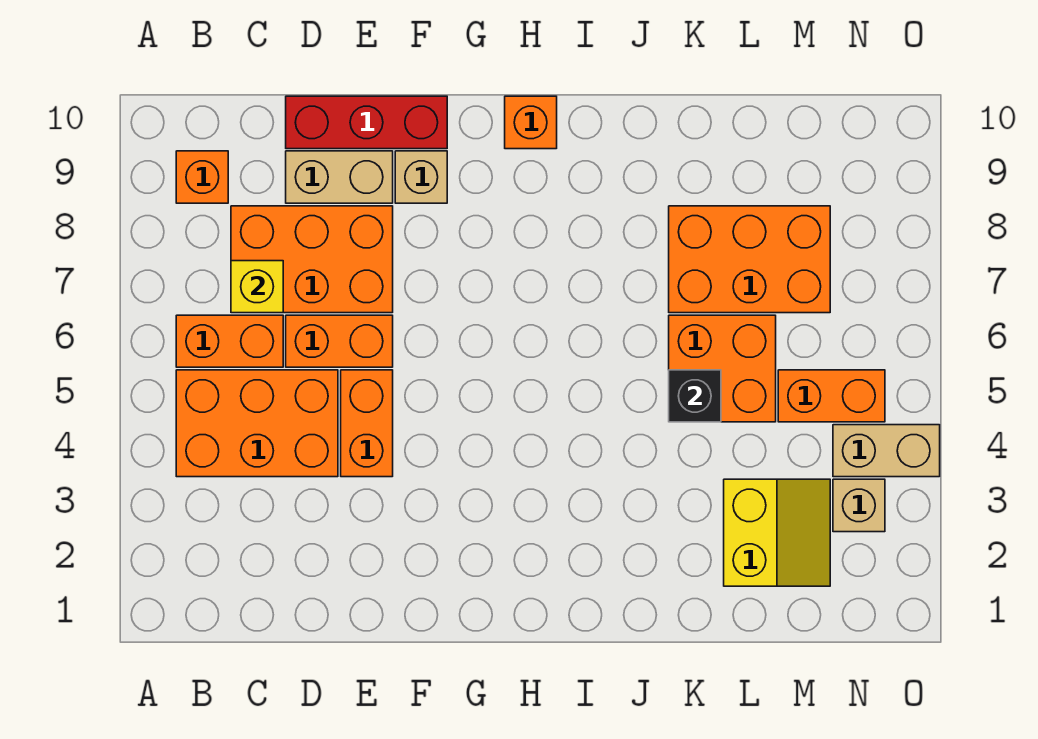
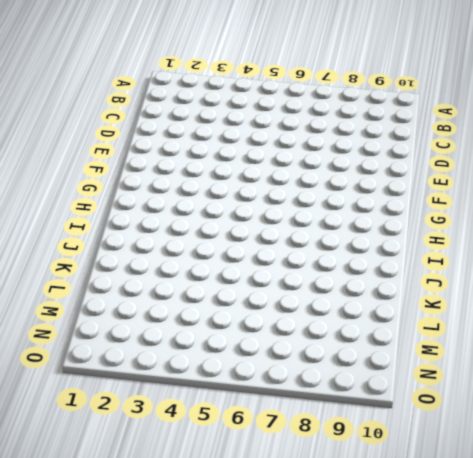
none -> orange 2x3 brick [176,370,338,477]
none -> orange 1x2 brick [176,315,283,367]
none -> orange 1x1 brick [176,151,228,203]

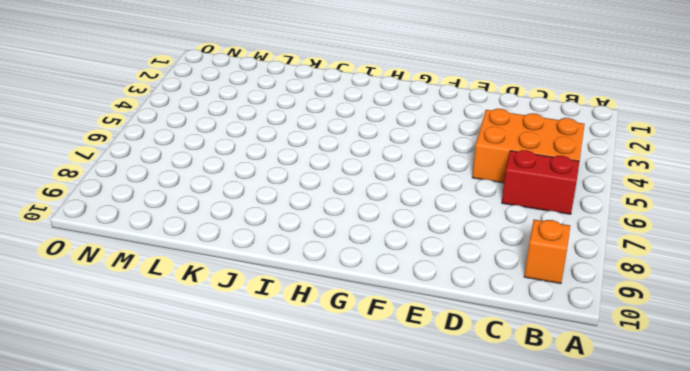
red 1x2 brick [502,150,579,214] -> orange 1x2 brick [176,315,283,367]
none -> orange 2x3 brick [231,206,393,313]
none -> orange 1x2 brick [286,315,393,367]
none -> tan 1x2 brick [286,151,393,203]

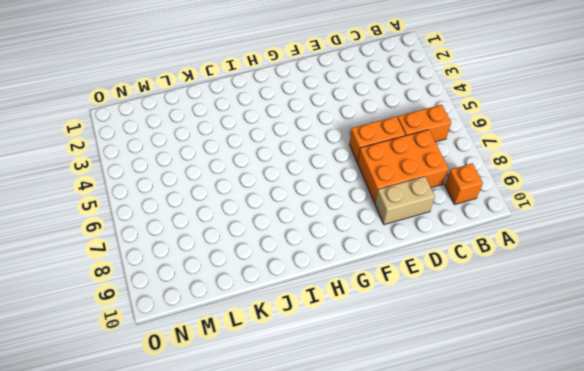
none -> orange 2x3 brick [176,370,338,477]
none -> red 1x3 brick [286,96,447,149]
none -> orange 1x2 brick [341,370,393,477]

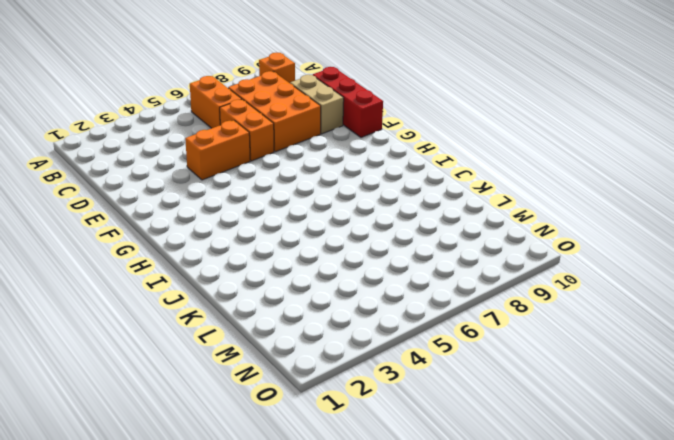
none -> orange 2x3 brick [176,370,338,477]
none -> tan 1x1 brick [395,151,447,203]
none -> orange 1x1 brick [505,96,557,149]

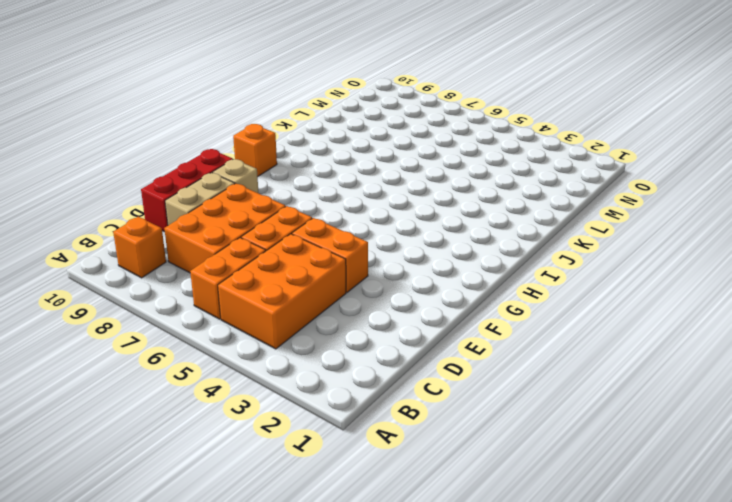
none -> orange 2x2 brick [669,315,776,422]
none -> orange 2x3 brick [669,206,830,313]
none -> yellow 2x2 slope [724,479,830,586]

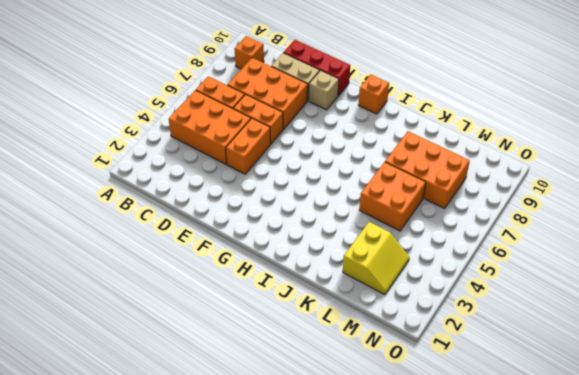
none -> orange 1x2 brick [778,370,885,422]
none -> tan 1x1 brick [833,479,885,532]
none -> tan 1x2 brick [833,425,940,477]

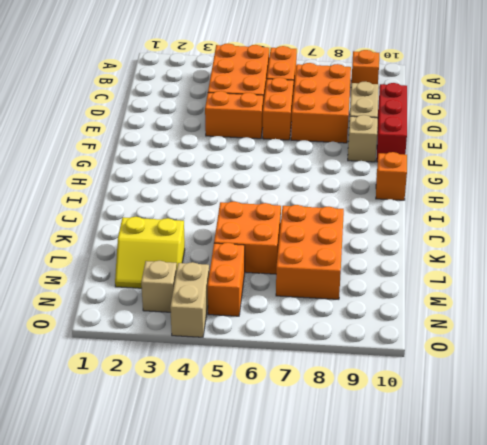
none -> yellow 1x1 brick [231,261,283,313]
none -> black 1x1 brick [669,370,721,422]

